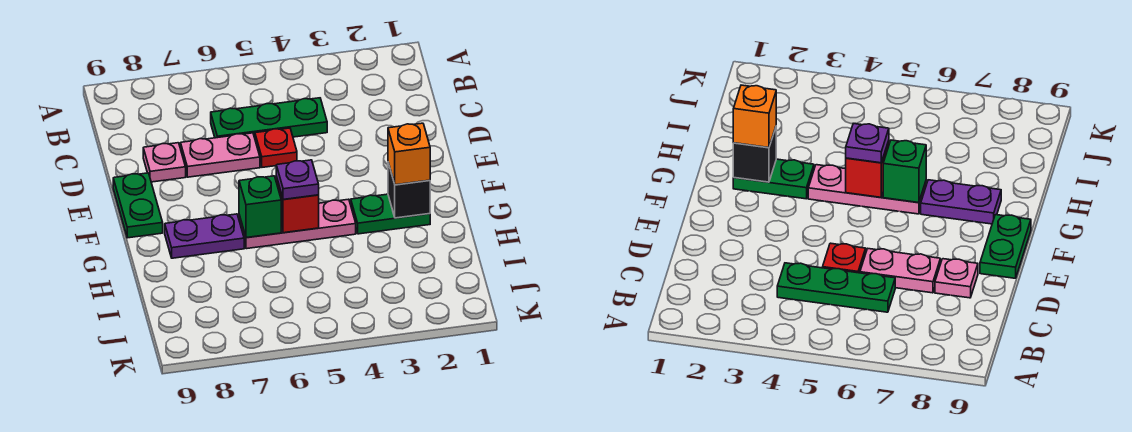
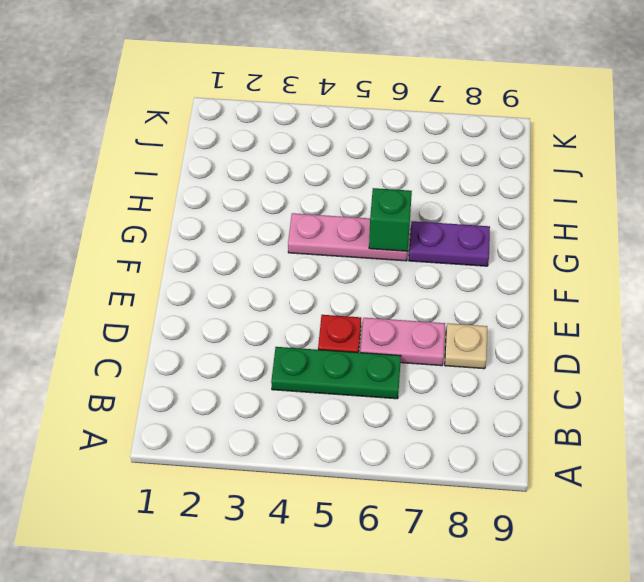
tan 1x1 plate [445,323,487,369] -> pink 1x1 plate [143,143,186,182]
none -> green 1x2 plate [113,173,163,238]
none -> green 1x2 plate [351,194,430,234]
none -> black 1x1 brick [388,163,430,218]

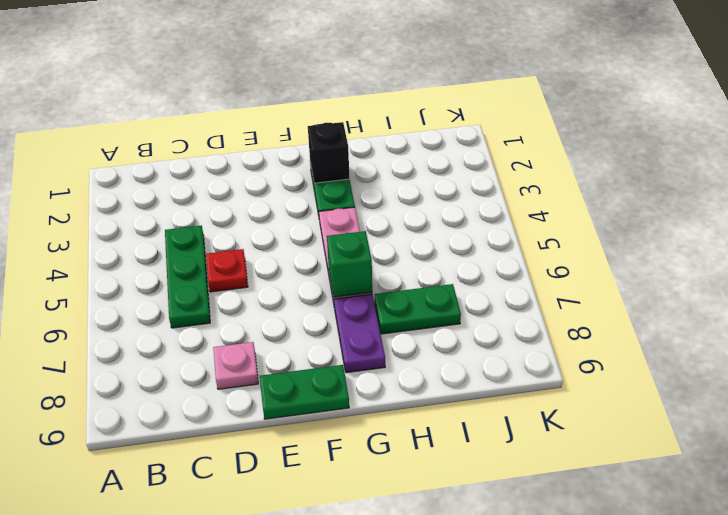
green 1x2 plate [375,284,461,334] -> none
none -> pink 1x2 plate [181,133,260,177]
none -> red 1x1 brick [276,176,319,233]
none -> orange 1x1 brick [388,123,430,185]

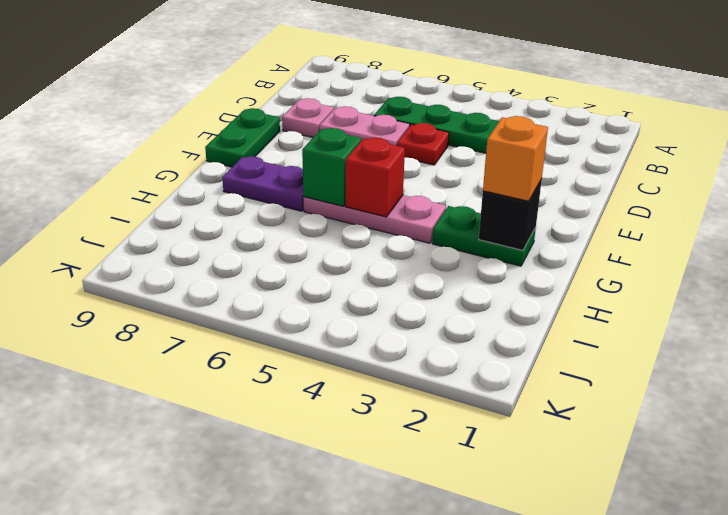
none -> purple 1x1 plate [276,160,319,200]

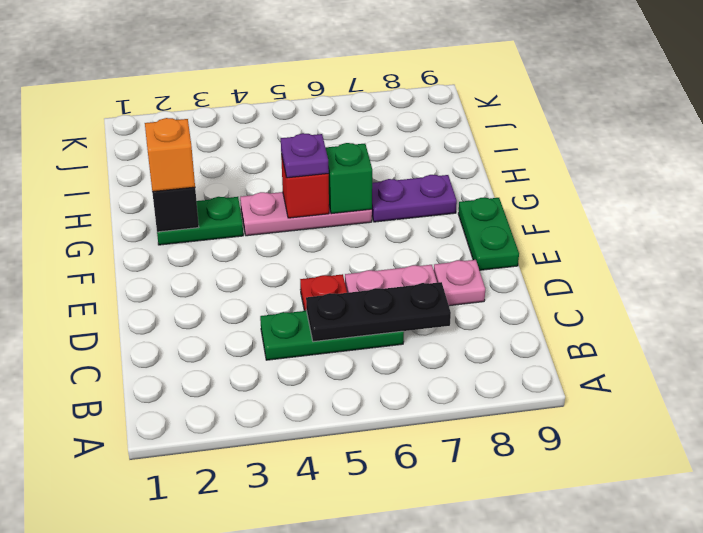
black 1x3 plate [306,282,451,342] -> none

